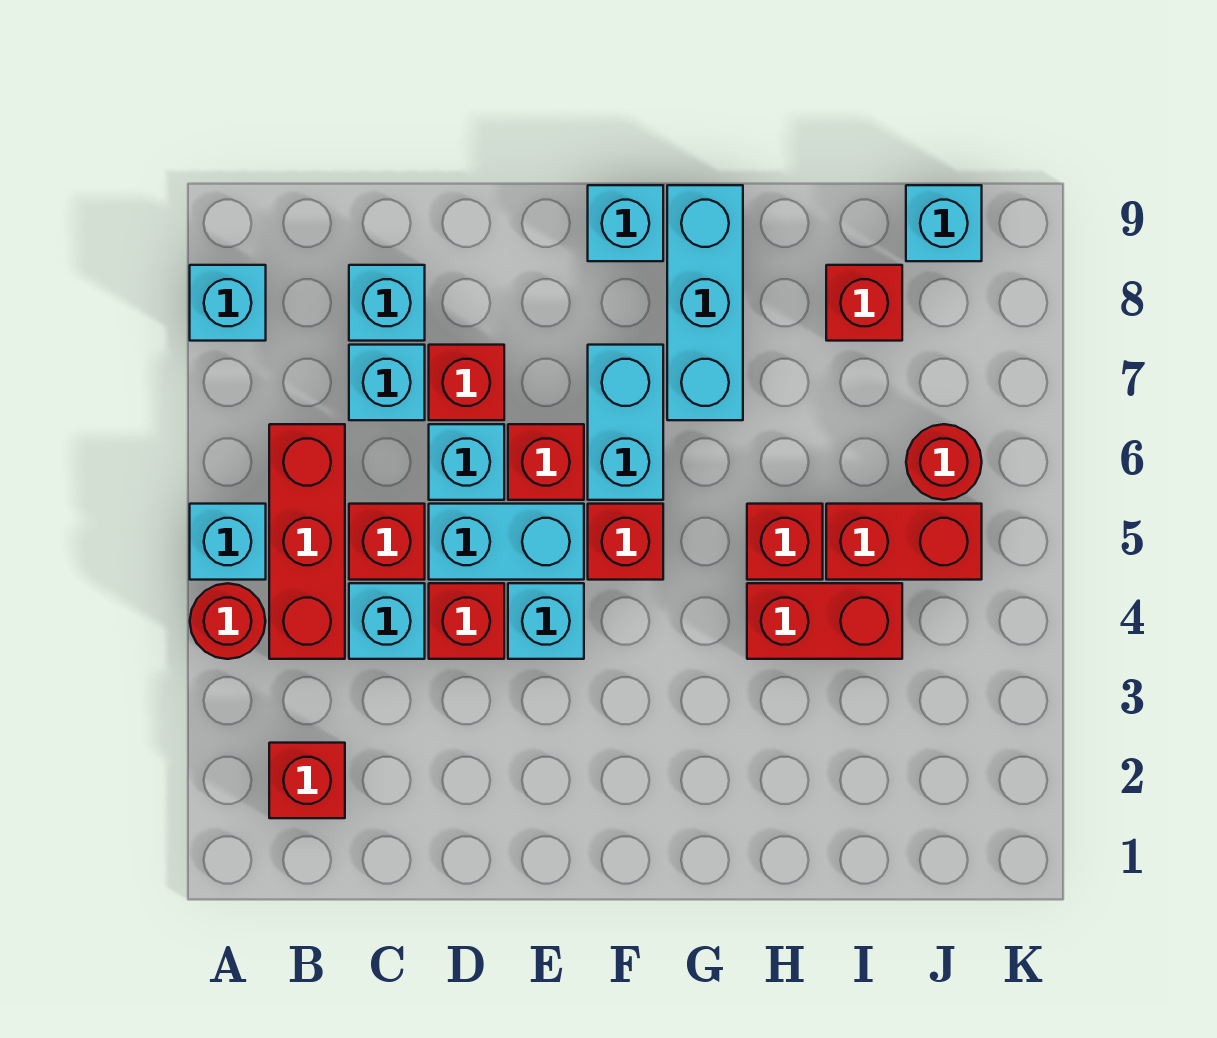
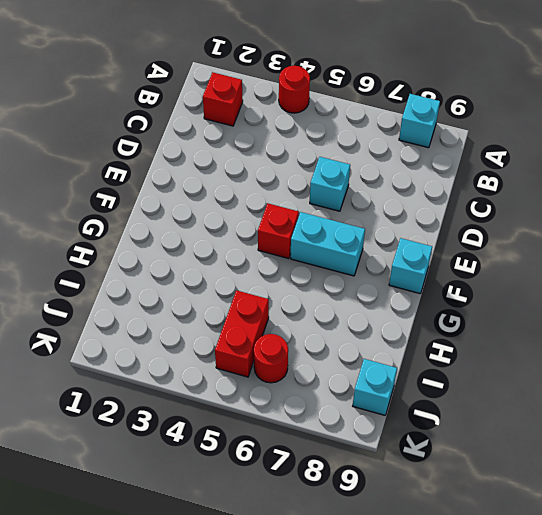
none -> cyan 1x1 brick [190,504,266,580]
none -> red 1x3 brick [269,424,345,659]
none -> cyan 1x1 brick [349,583,425,659]

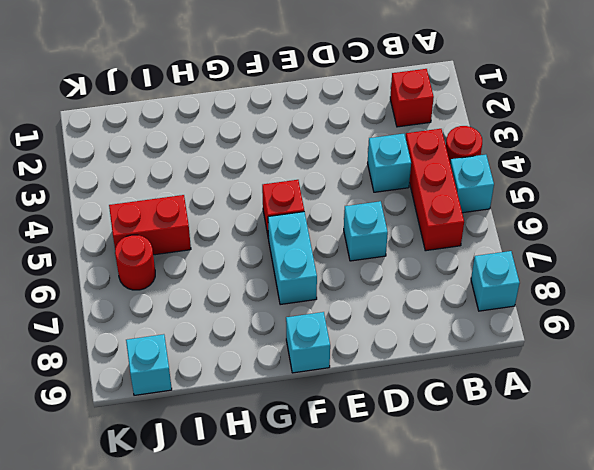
none -> red 1x1 brick [349,504,425,580]
none -> cyan 1x1 brick [349,345,425,420]
none -> cyan 1x1 brick [349,265,425,341]

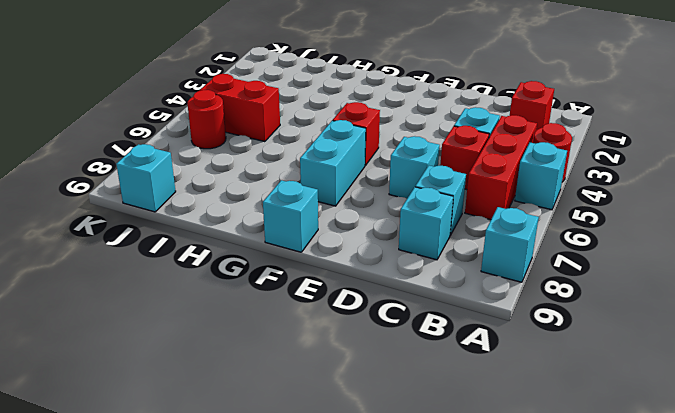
none -> red 1x1 brick [429,583,504,659]
none -> cyan 1x2 brick [429,504,584,580]
none -> red 1x1 brick [429,345,504,420]

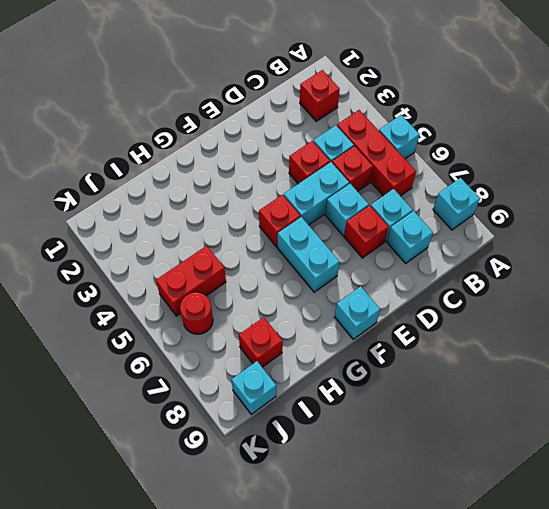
none -> red 1x1 round brick [190,583,265,659]
none -> cyan 1x1 brick [508,583,584,659]
none -> red 1x1 brick [508,424,584,500]

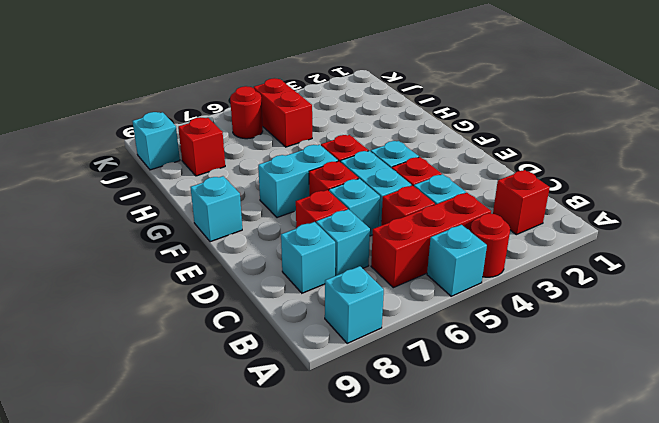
none -> cyan 1x3 brick [667,185,743,420]
none -> red 1x2 brick [747,583,902,659]
none -> red 1x1 brick [747,504,823,580]

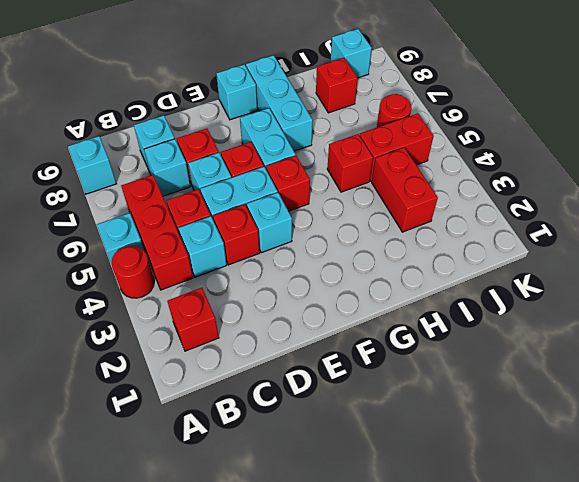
red 1x2 brick [372,148,438,232] -> red 1x2 brick turned to [747,583,902,659]

